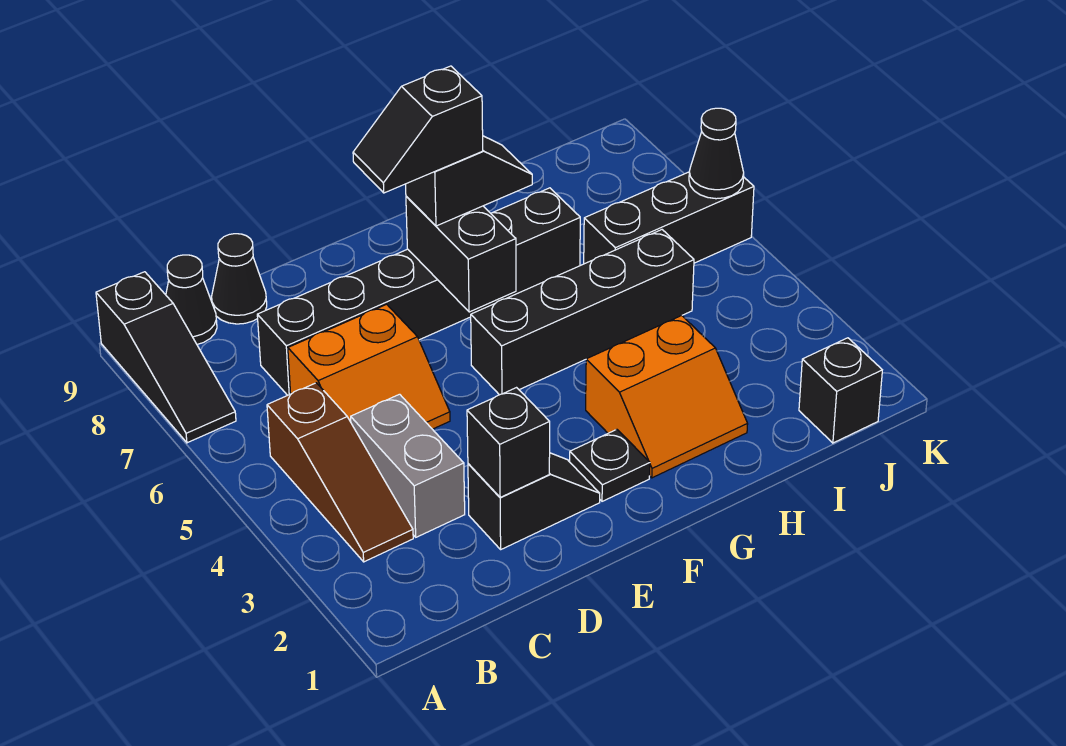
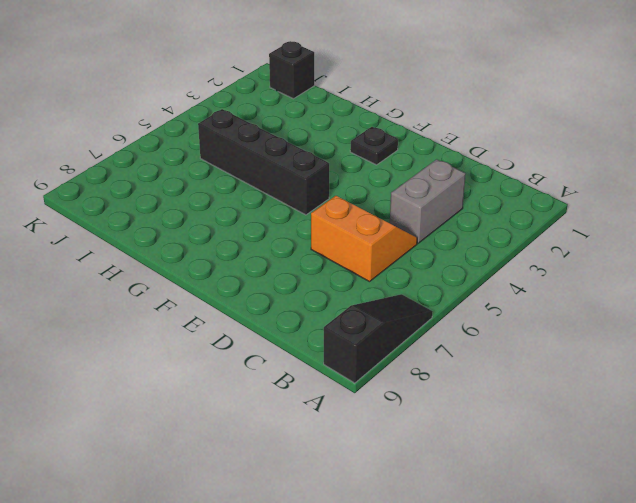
none -> brown 1x3 slope [267,383,413,562]
none -> black 1x1 cone [166,255,217,344]
none -> black 1x6 brick [257,188,580,395]

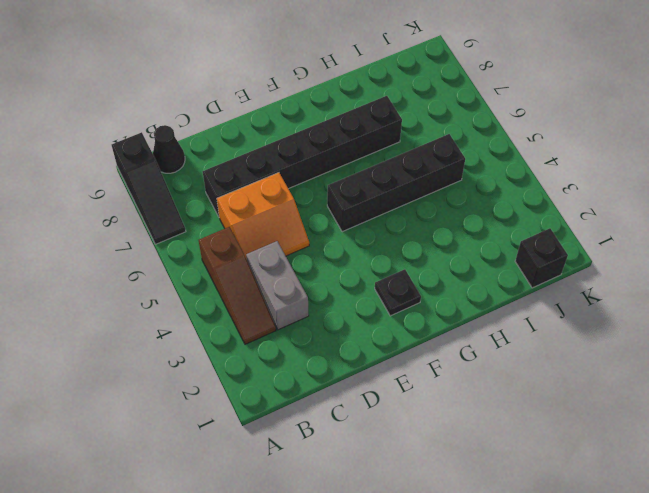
none -> black 1x1 cone [212,234,267,324]
none -> black 1x2 slope [468,453,600,549]
none -> orange 2x2 slope [586,316,748,478]

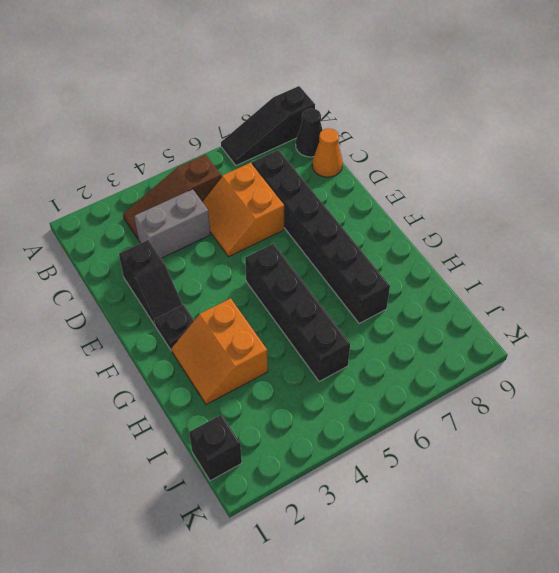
orange 1x1 cone [312,128,343,177] -> black 1x1 cone [212,234,267,324]
none -> black 1x3 brick [584,172,754,264]
none -> black 1x1 brick [467,388,550,497]
none -> black 1x2 brick [406,196,516,312]

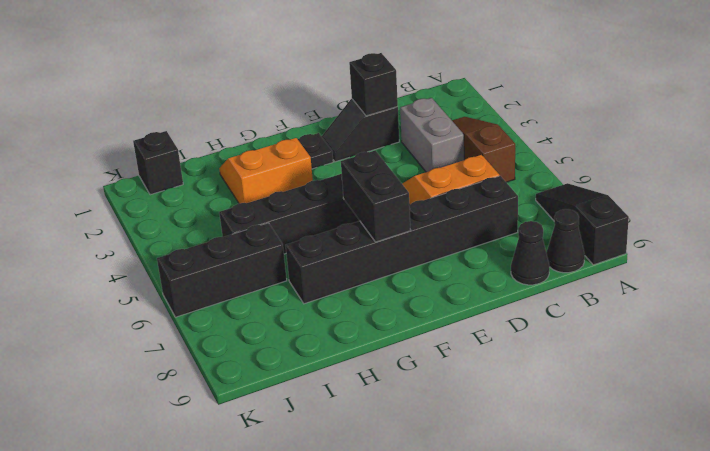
none -> black 1x1 cone [689,108,744,199]
none -> black 1x2 slope [406,136,532,226]
none -> black 1x2 slope [353,66,483,193]

